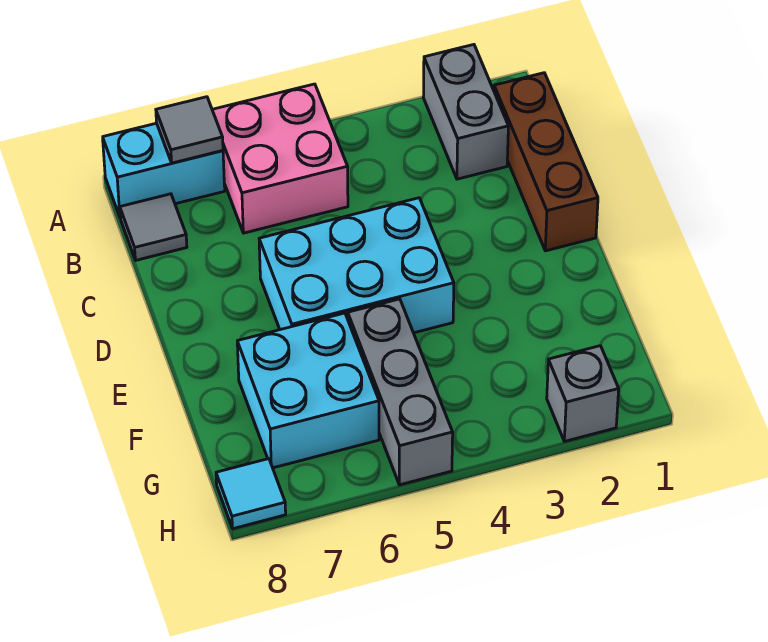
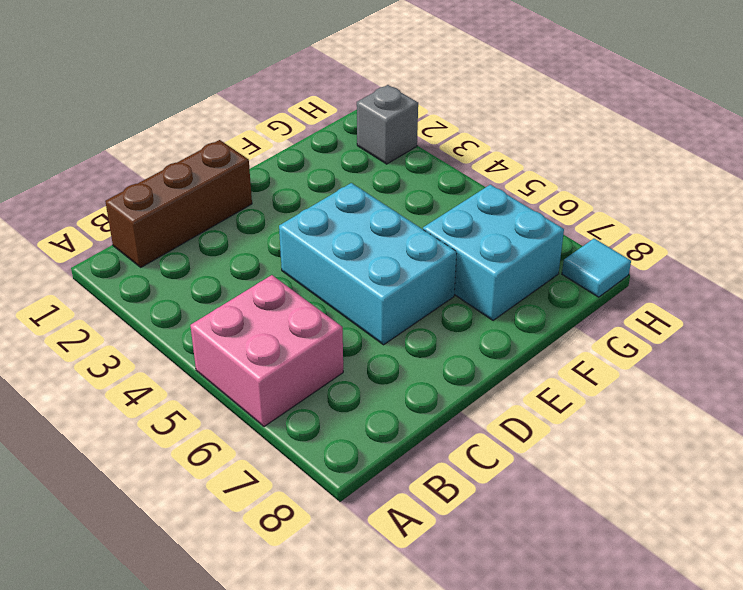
none -> grey 1x2 brick [423,45,508,179]
none -> cyan 1x2 brick [103,123,225,216]

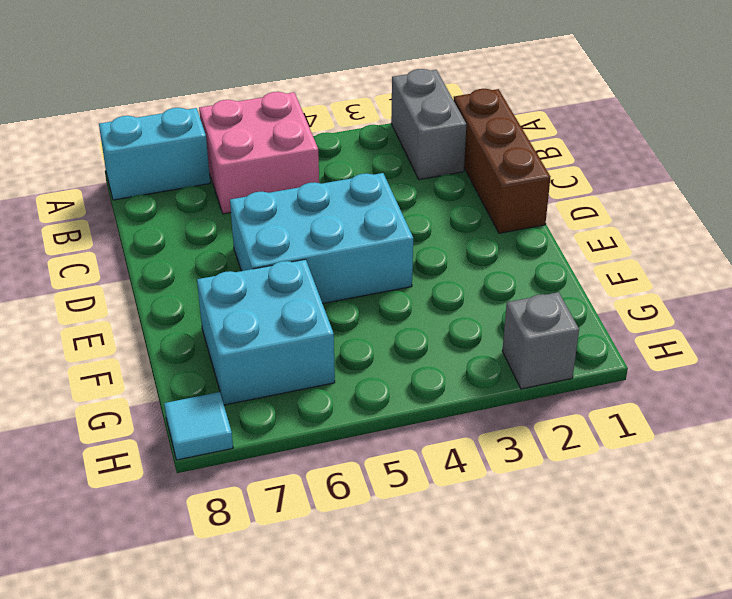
none -> grey 1x1 tile [120,194,187,260]
none -> grey 1x3 brick [348,299,453,485]

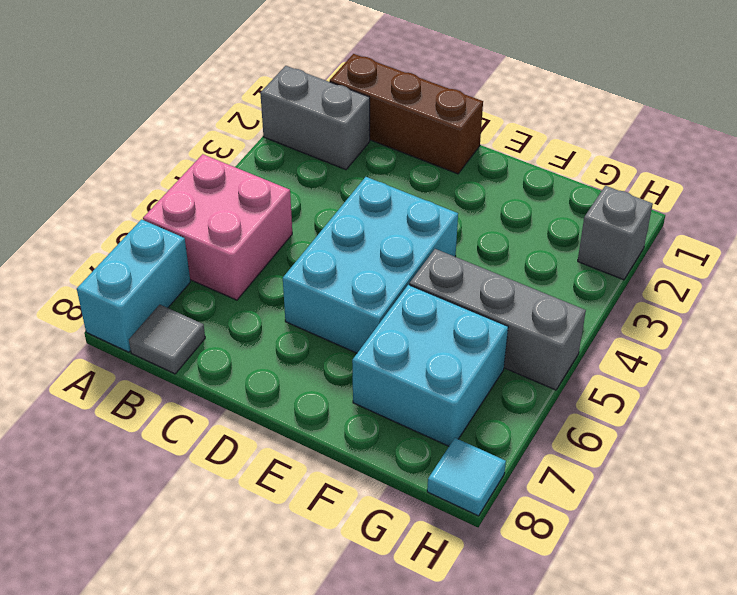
none -> grey 1x1 tile [156,97,223,163]

